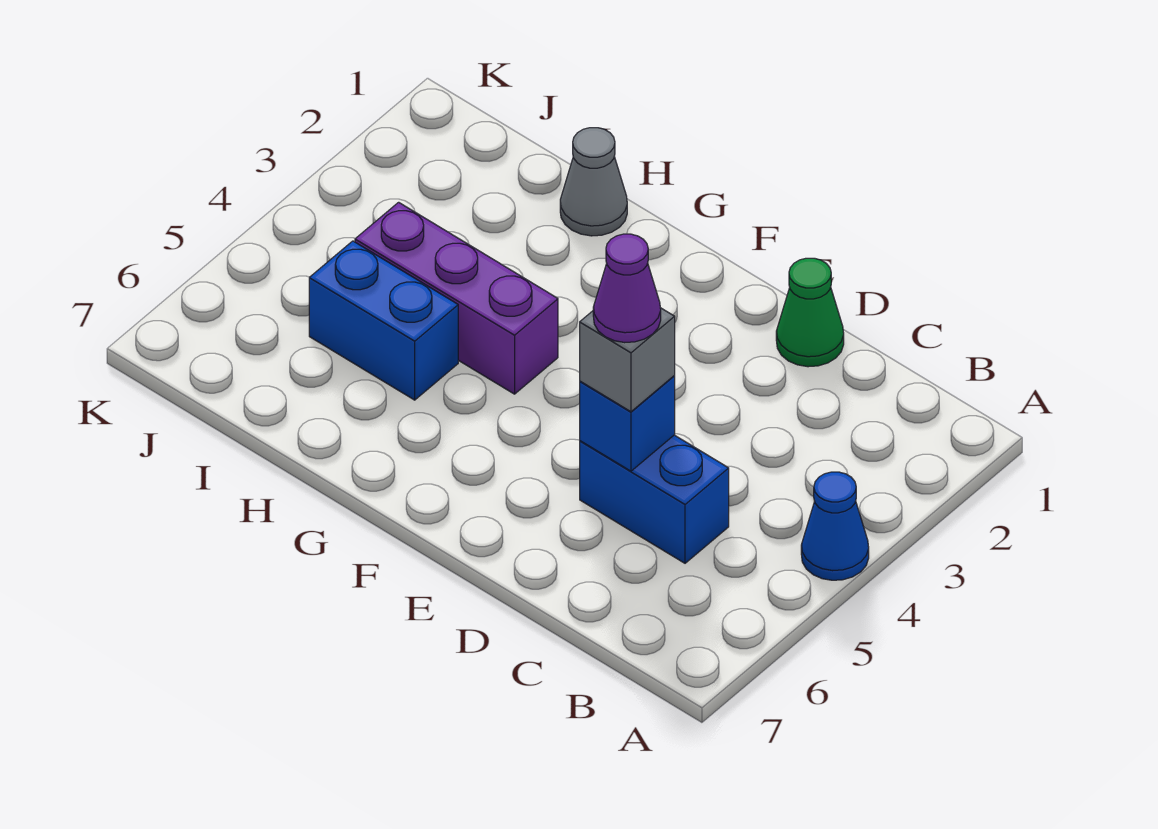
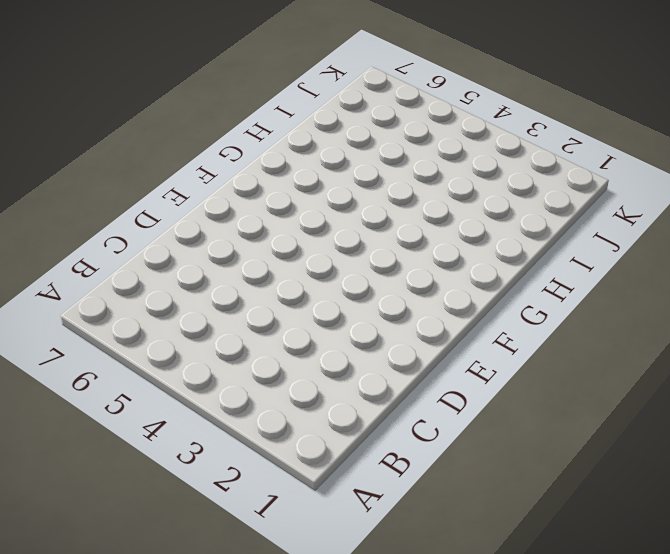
none -> blue 1x1 cone [801,472,869,580]
none -> blue 1x2 brick [580,435,729,563]

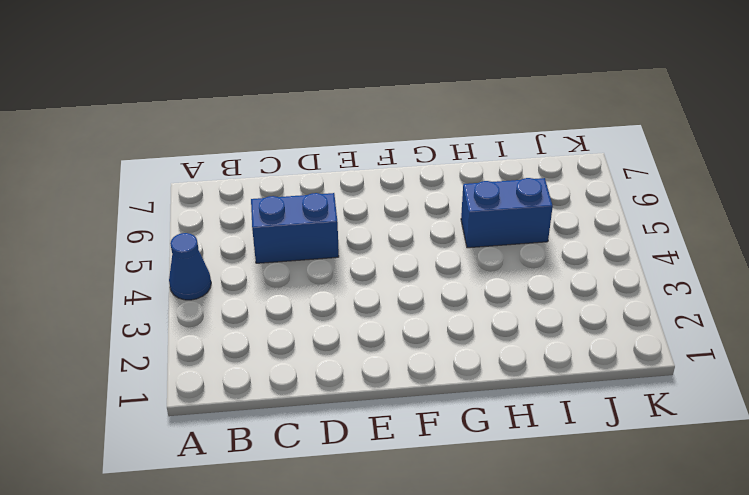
none -> green 1x1 cone [776,258,844,367]
none -> purple 1x3 brick [355,202,558,394]

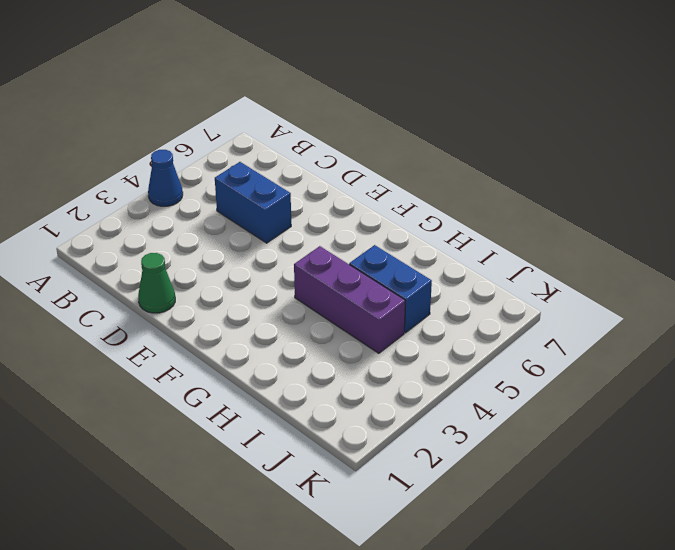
none -> grey 1x1 cone [560,128,627,236]
none -> blue 1x1 brick [580,376,675,471]

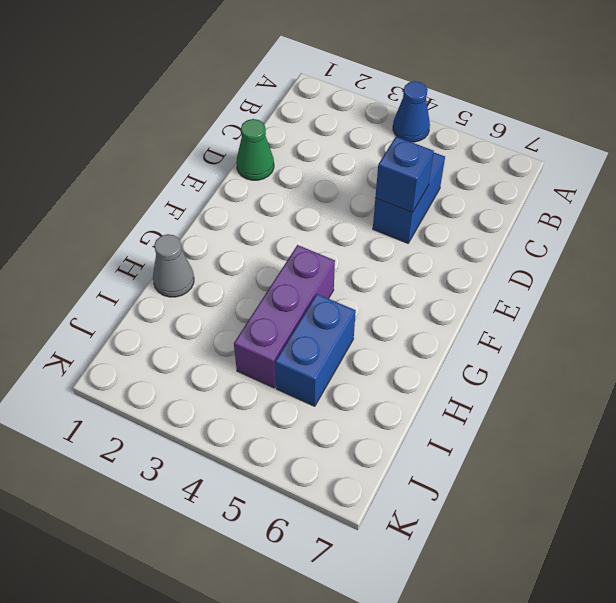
none -> grey 1x1 brick [580,308,675,412]
none -> purple 1x1 cone [593,234,661,343]

